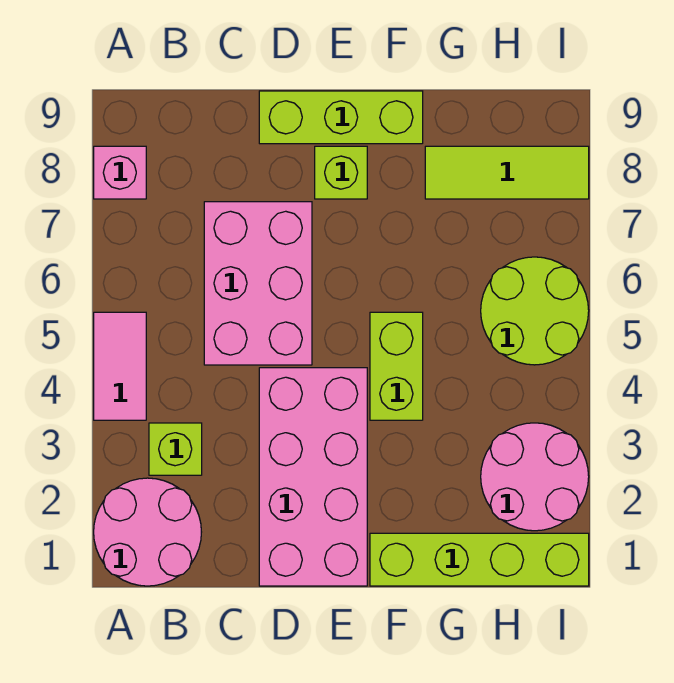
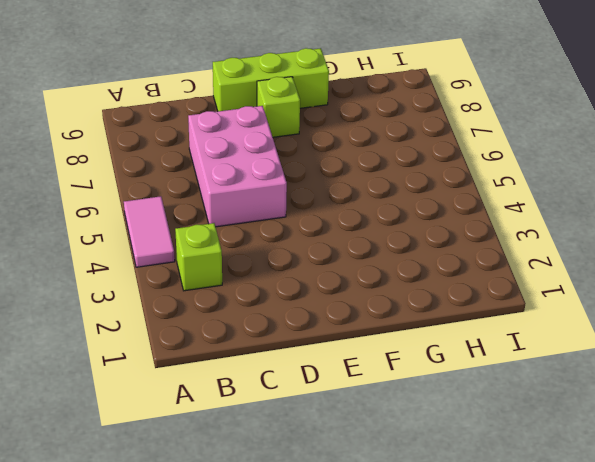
none -> pink 2x2 round brick [94,478,201,586]
none -> pink 1x1 brick [94,146,146,199]
none -> pink 2x4 brick [259,368,367,586]

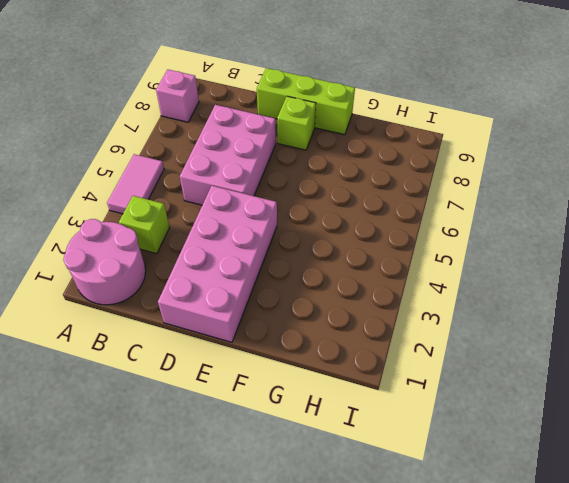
none -> lime 1x4 brick [370,533,589,586]
none -> lime 1x2 brick [370,312,423,420]
none -> lime 1x3 tile [425,146,589,199]

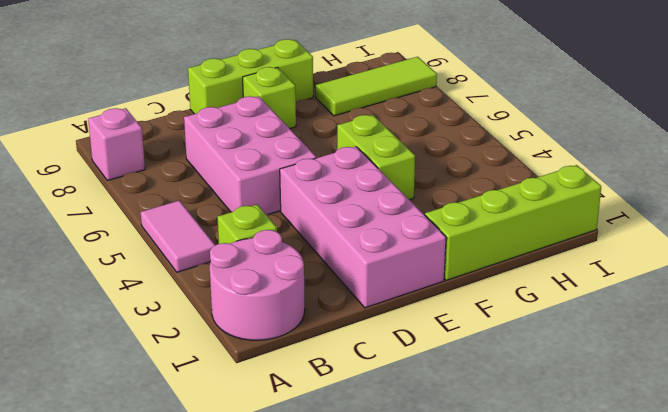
none -> pink 2x2 round brick [481,423,589,531]
none -> lime 2x2 round brick [481,257,589,365]

